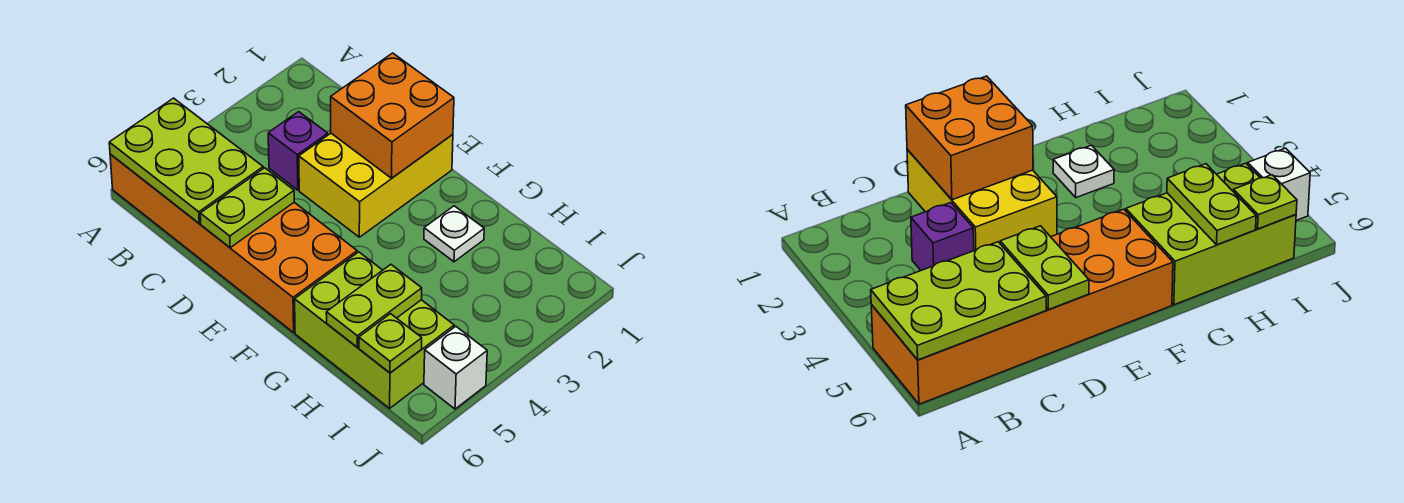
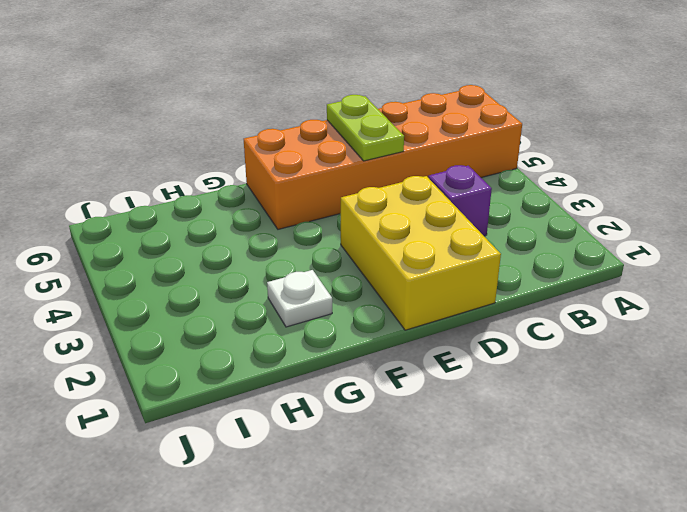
none -> lime 2x3 brick [295,252,454,408]
none -> white 1x1 brick [424,326,487,409]

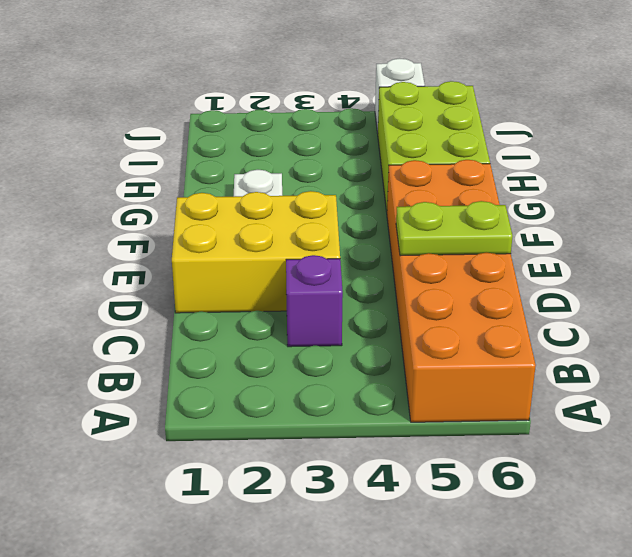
none -> lime 2x3 plate [109,98,263,223]
none -> orange 2x2 brick [331,53,454,178]

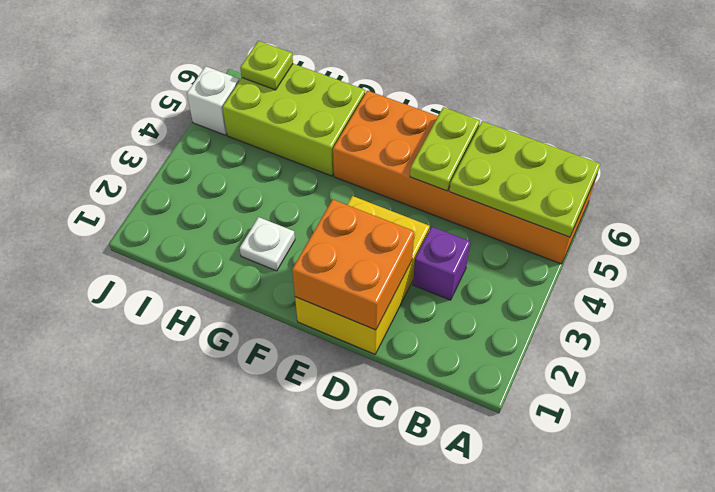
none -> lime 1x2 plate [326,265,422,347]

